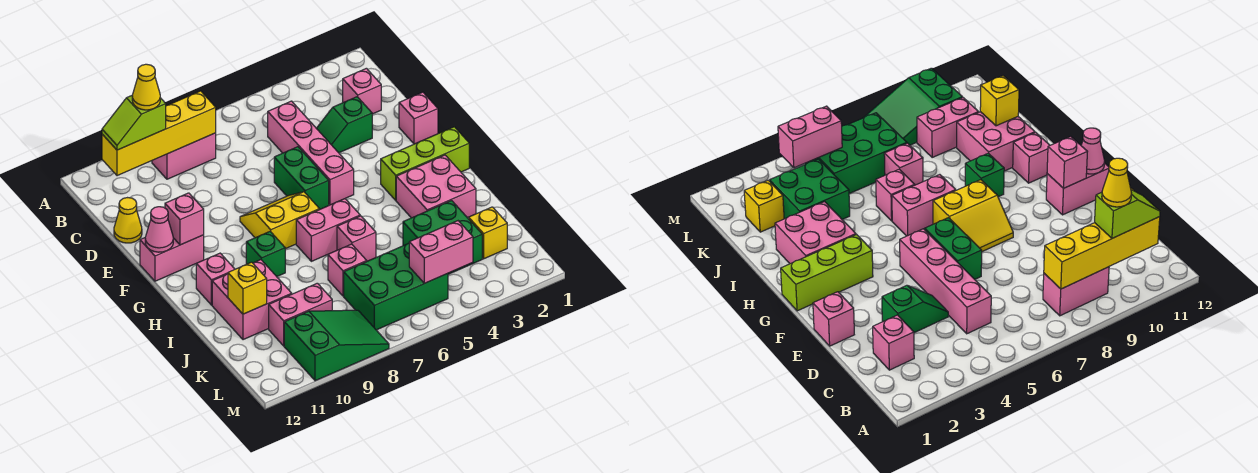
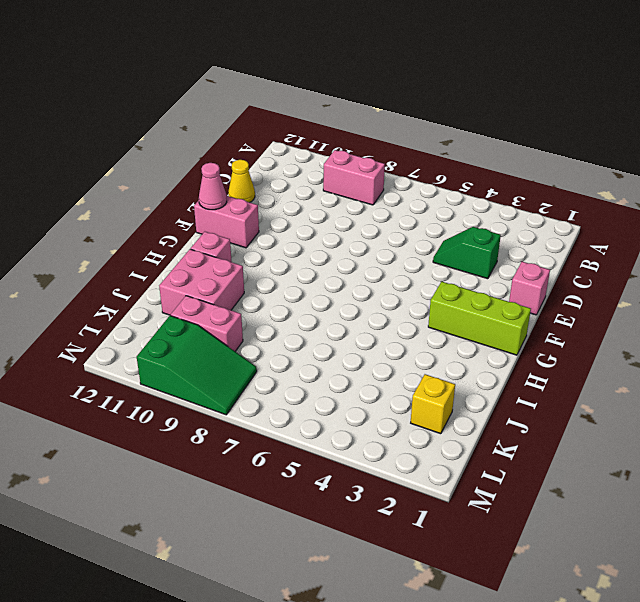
none -> pink 1x1 brick [343,68,381,114]
none -> pink 1x4 brick [268,101,354,205]
none -> green 1x2 brick [274,147,329,210]

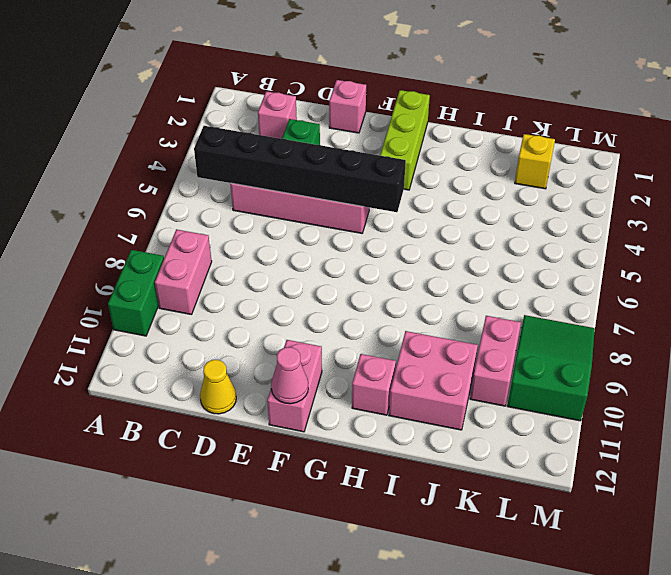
green 1x2 brick [108,250,164,336] -> green 1x2 brick turned to [274,147,329,210]
black 1x6 brick [194,126,406,212] -> none
none -> yellow 2x2 slope [240,192,319,249]
none -> pink 2x2 brick [396,155,476,218]
none -> pink 1x2 brick [296,199,360,261]

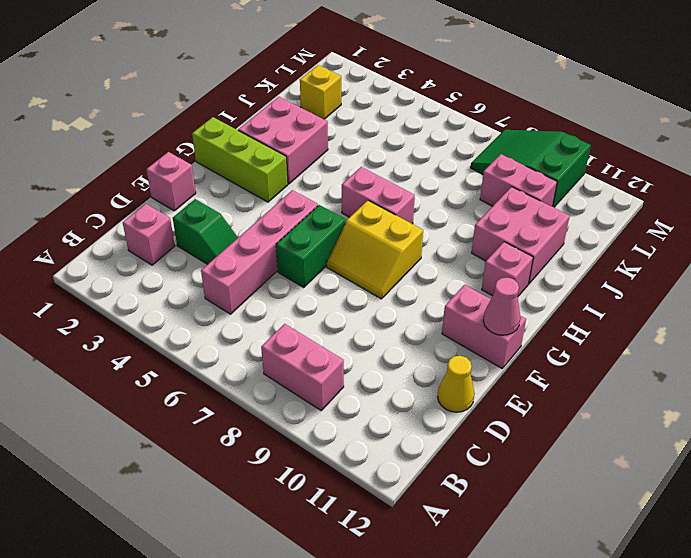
none -> green 1x1 brick [246,232,285,277]
none -> pink 1x1 brick [337,216,376,261]
none -> green 2x2 brick [403,201,482,274]

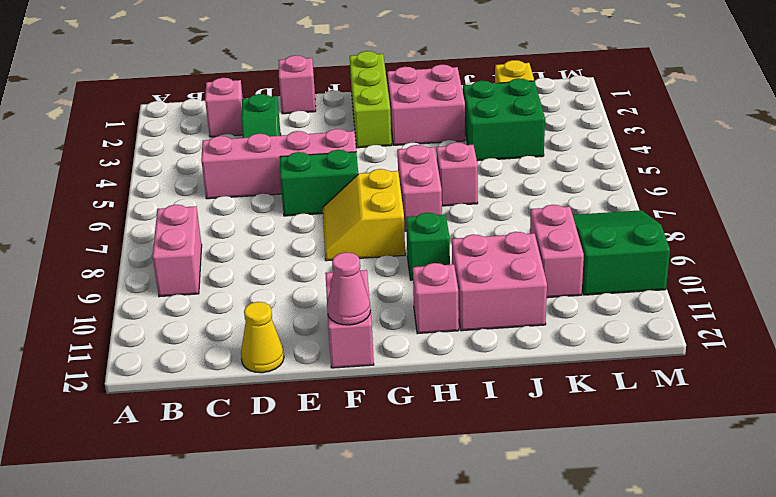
none -> pink 1x1 brick [328,244,367,296]
none -> green 2x3 brick [344,243,448,330]
none -> yellow 1x4 brick [102,91,216,176]

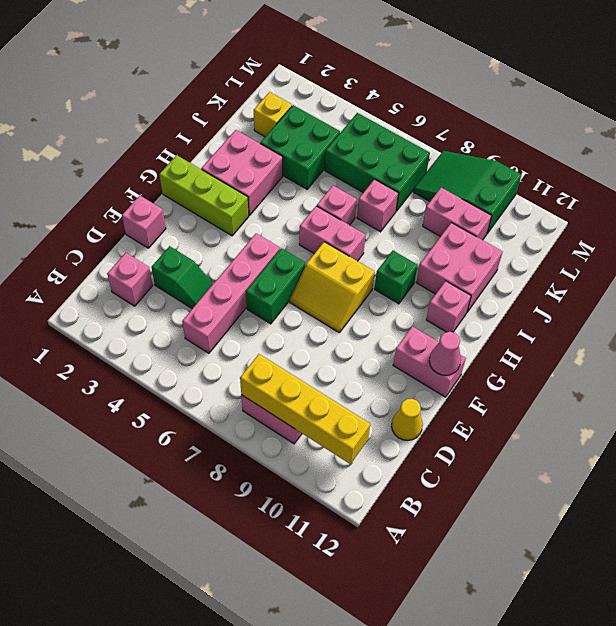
none -> pink 1x1 brick [165,193,204,245]
none -> yellow 1x1 brick [228,262,267,314]
none -> pink 1x2 brick [409,221,473,283]

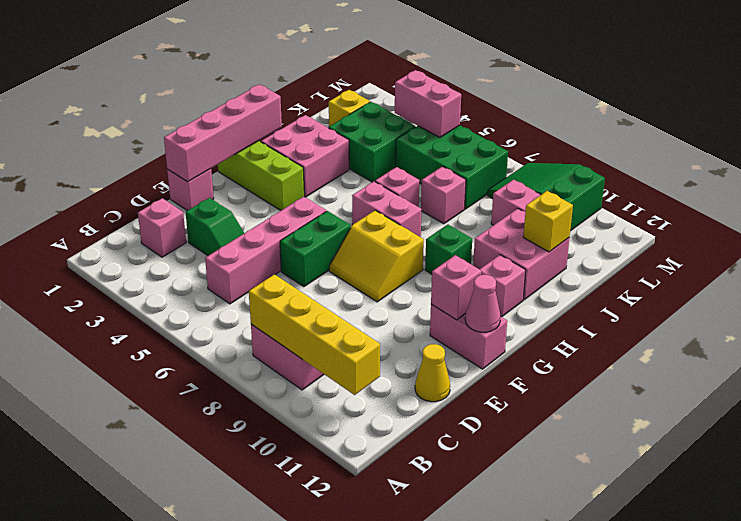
pink 1x4 brick [164,84,282,182] -> none
none -> lime 1x2 slope [102,96,166,150]
none -> yellow 1x1 cone [132,64,160,110]

